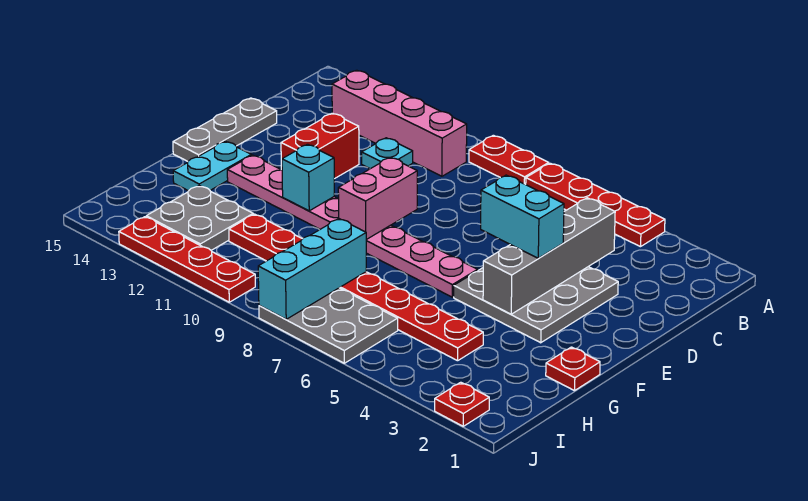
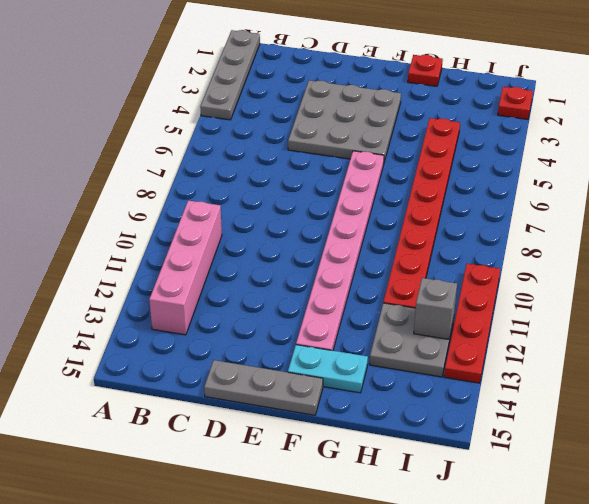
grey 1x4 plate [200,30,260,120] -> red 1x4 plate [526,163,665,247]
grey 1x1 brick [414,278,457,339] -> none
none -> red 1x2 plate [469,135,549,184]
none -> cyan 1x1 plate [362,138,413,169]
none -> red 1x2 brick [281,113,359,179]

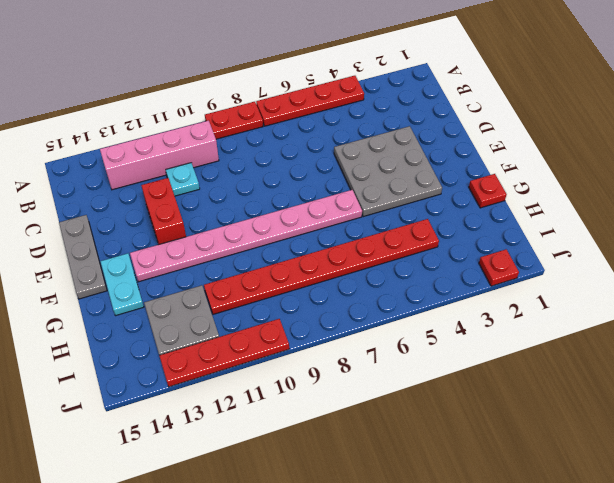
none -> grey 2x3 plate [259,288,398,363]
none -> grey 1x4 brick [483,198,615,314]
none -> pink 1x2 brick [338,157,417,240]

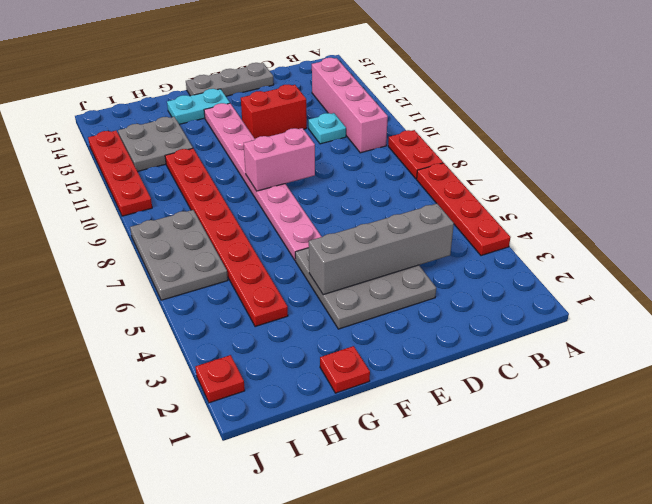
none -> cyan 1x1 brick [282,144,334,211]
none -> cyan 1x3 brick [258,219,366,319]
none -> cyan 1x2 brick [481,175,564,258]

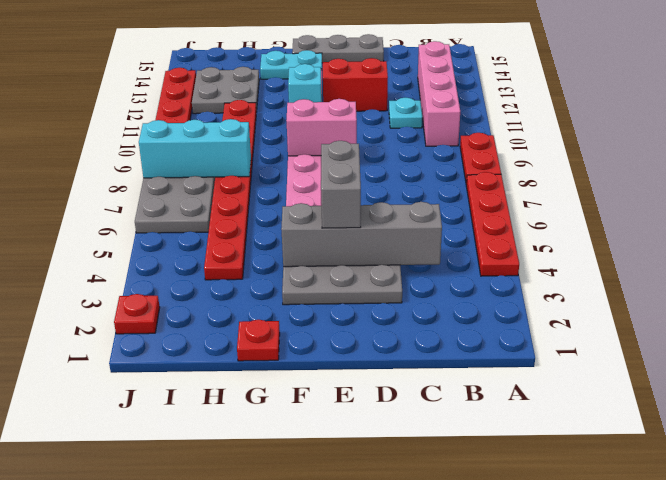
grey 1x2 brick [321,141,361,228] -> cyan 1x2 brick [481,175,564,258]

